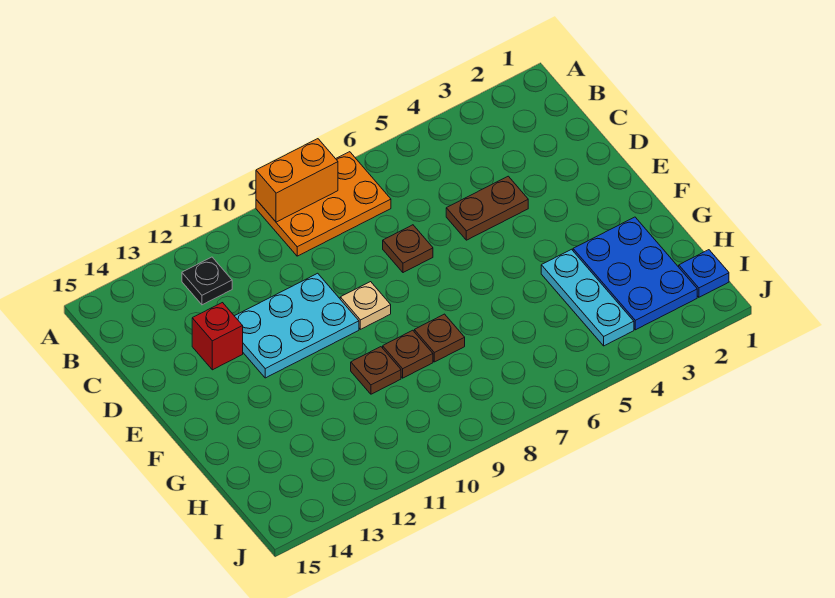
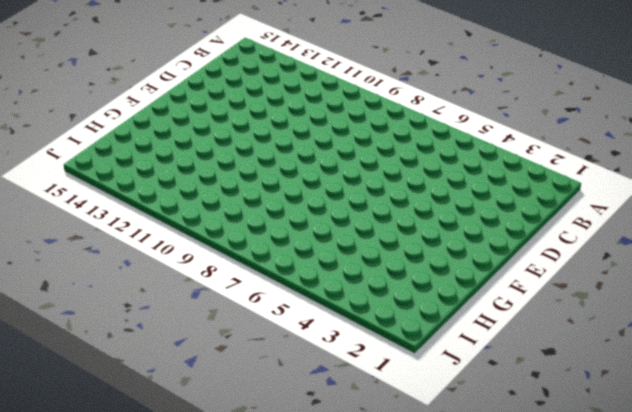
none -> orange 2x3 plate [256,152,391,256]
none -> black 1x1 plate [182,257,232,305]
none -> brown 1x2 plate [446,176,528,240]

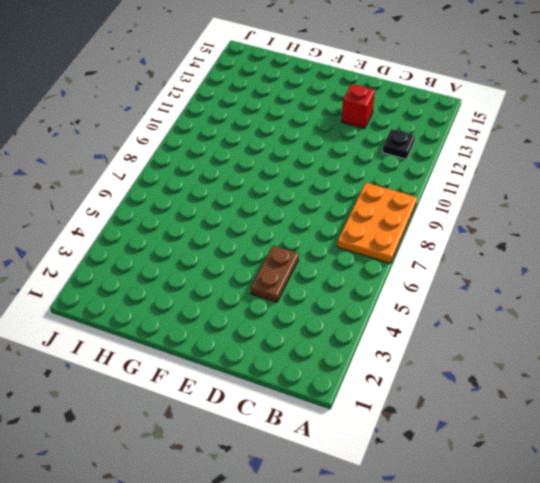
none -> brown 1x1 plate [383,225,433,273]
none -> cyan 2x3 plate [235,273,359,378]
none -> tan 1x1 plate [340,282,391,329]

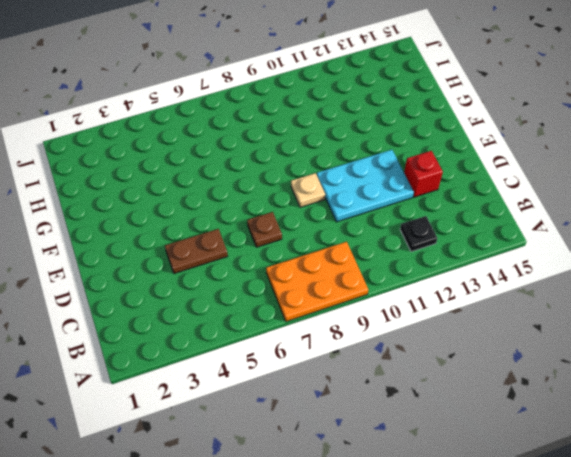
none -> blue 2x3 plate [573,217,697,330]
none -> cyan 1x3 plate [541,249,634,346]
none -> brown 1x1 plate [414,314,465,362]

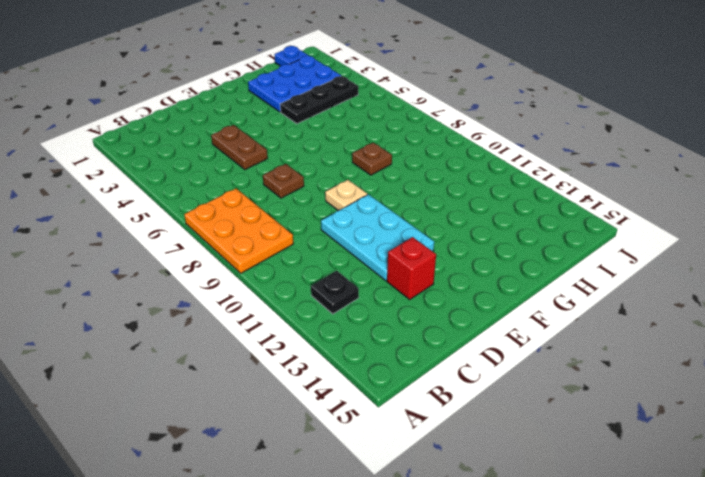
black 1x3 plate [280,76,359,124] -> cyan 1x3 plate [541,249,634,346]
none -> brown 1x1 plate [383,330,433,378]
none -> brown 1x1 plate [351,347,401,394]
none -> orange 1x2 brick [256,139,338,222]

